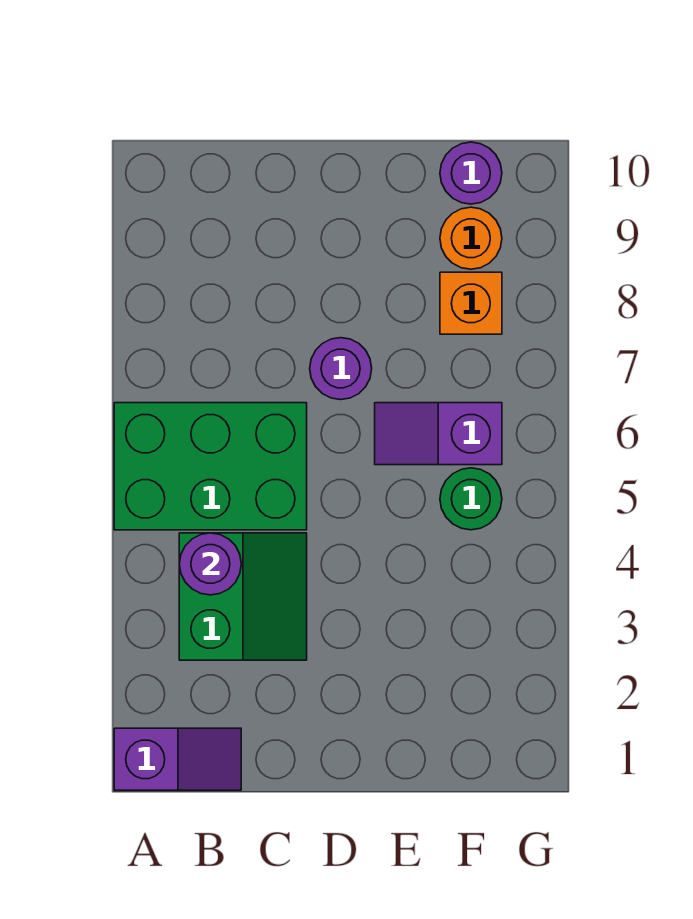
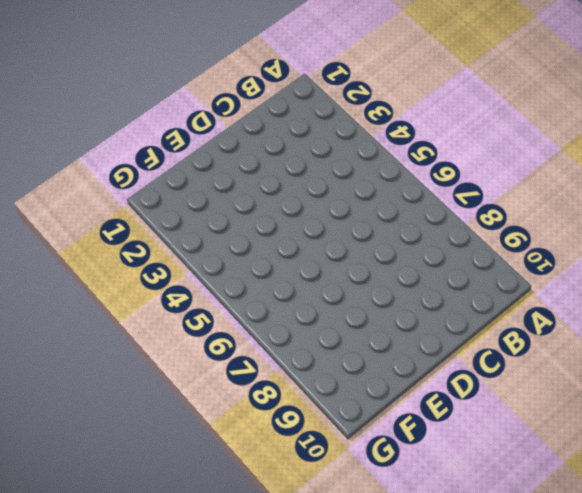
none -> purple 1x2 slope [114,728,241,790]
none -> green 2x3 brick [114,403,307,530]

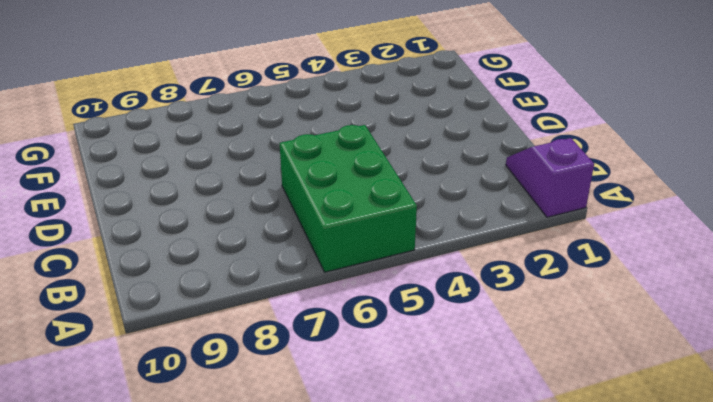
none -> green 2x2 slope [179,533,307,660]
none -> purple 1x1 round brick [310,338,372,400]

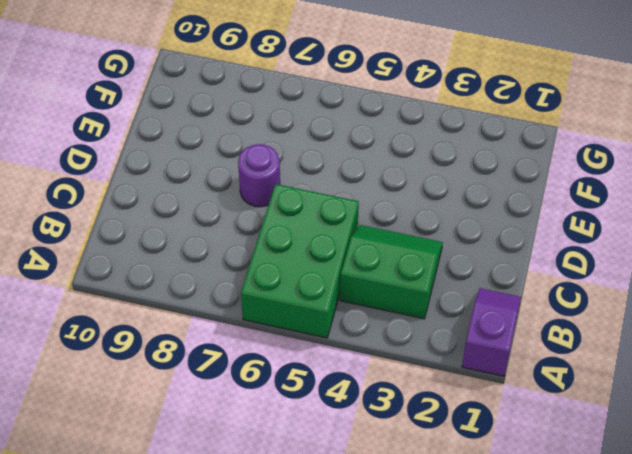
none -> purple 1x2 slope [375,403,502,465]
none -> green 1x1 round brick [440,468,502,530]

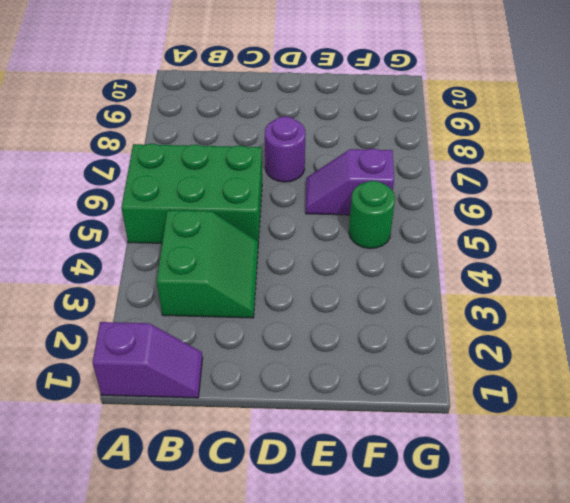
none -> orange 1x1 brick [440,272,502,334]
none -> orange 1x1 round brick [440,207,502,269]

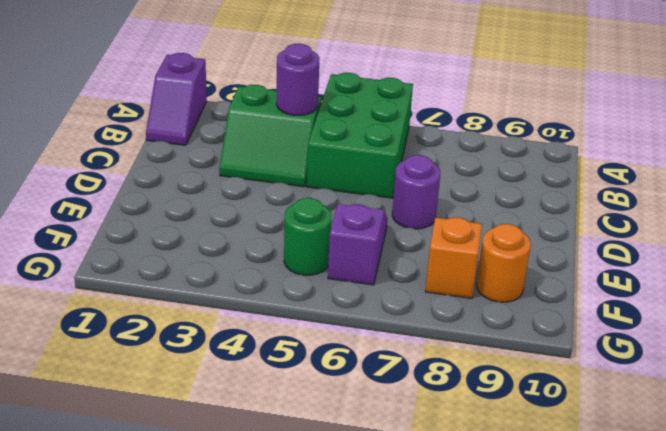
none -> purple 1x1 round brick [440,142,502,204]

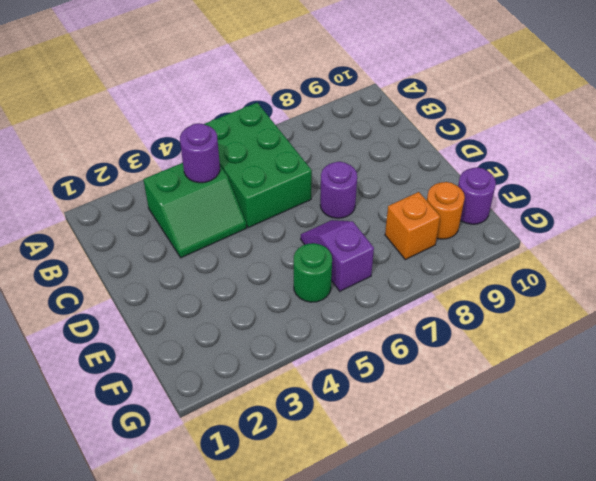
none -> purple 1x2 slope [114,728,241,790]

